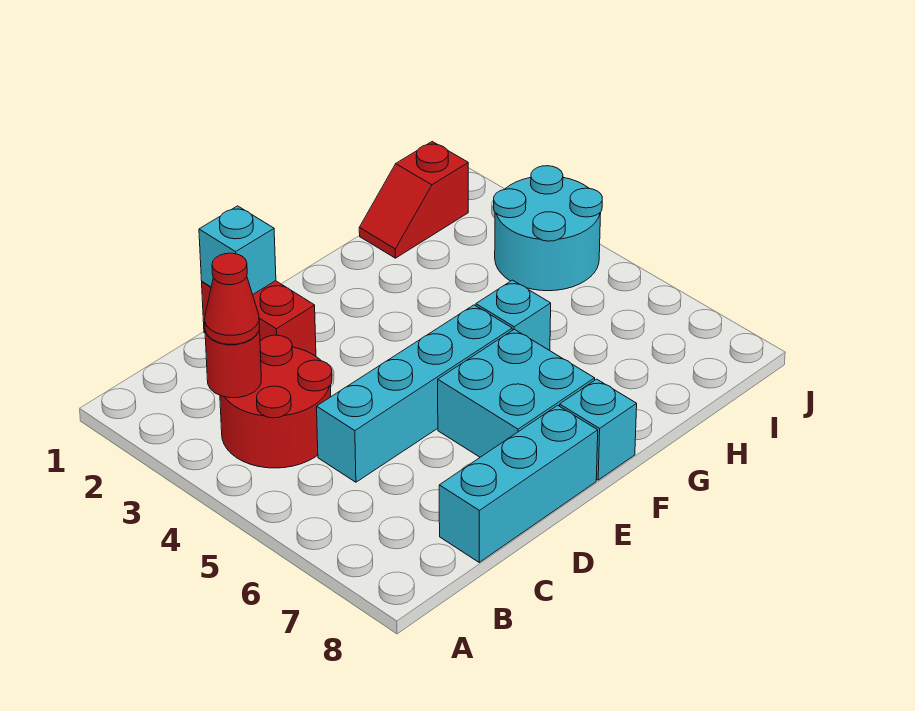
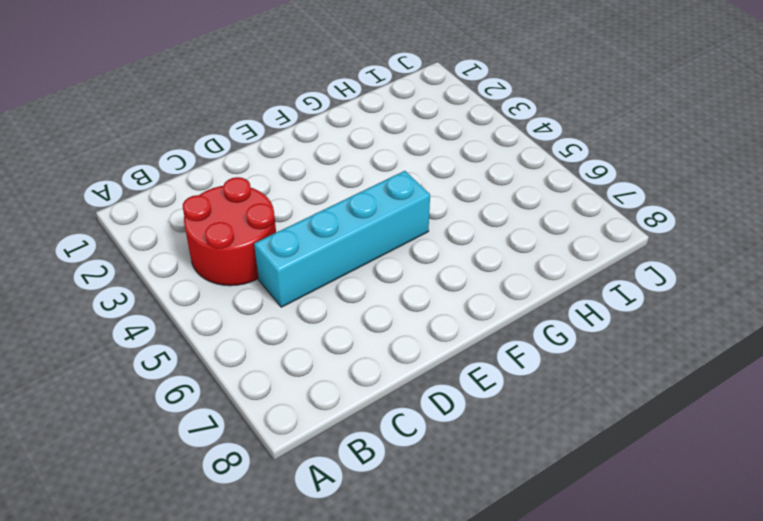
none -> cyan 1x3 brick [439,405,598,562]
none -> red 1x2 brick [202,281,316,356]
none -> cyan 2x2 brick [438,329,595,457]

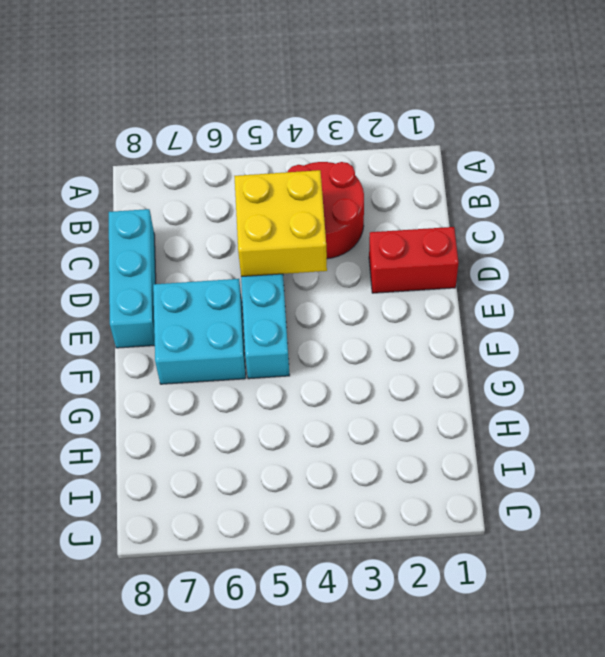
yellow 2x2 brick [234,170,327,277] -> none
none -> cyan 1x1 brick [560,379,637,480]
none -> cyan 1x1 brick [476,280,551,351]
none -> red 1x2 slope [359,142,468,258]

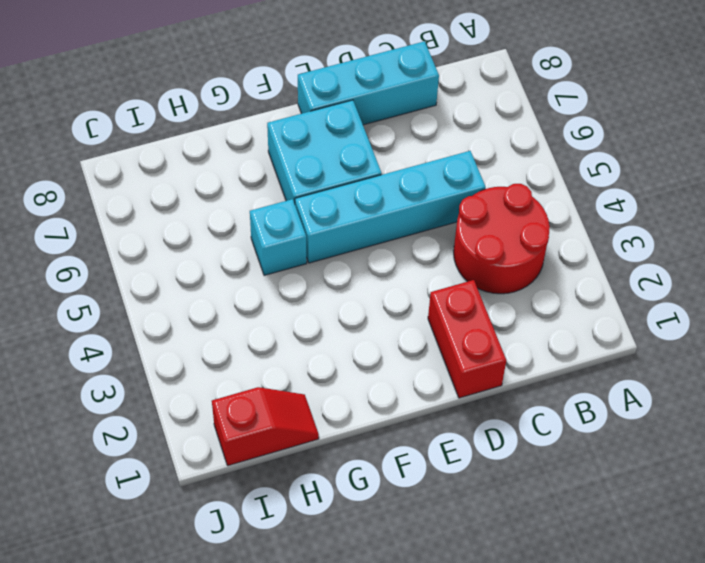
none -> cyan 1x1 brick [560,379,637,480]
none -> cyan 2x2 round brick [494,166,602,291]
none -> red 1x1 round brick [205,327,261,398]

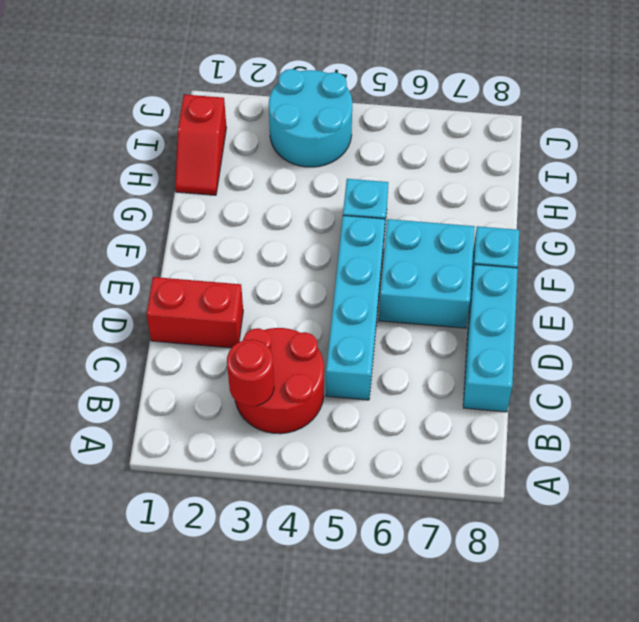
none -> cyan 1x1 brick [199,206,276,294]
none -> red 1x1 cone [205,253,259,344]

